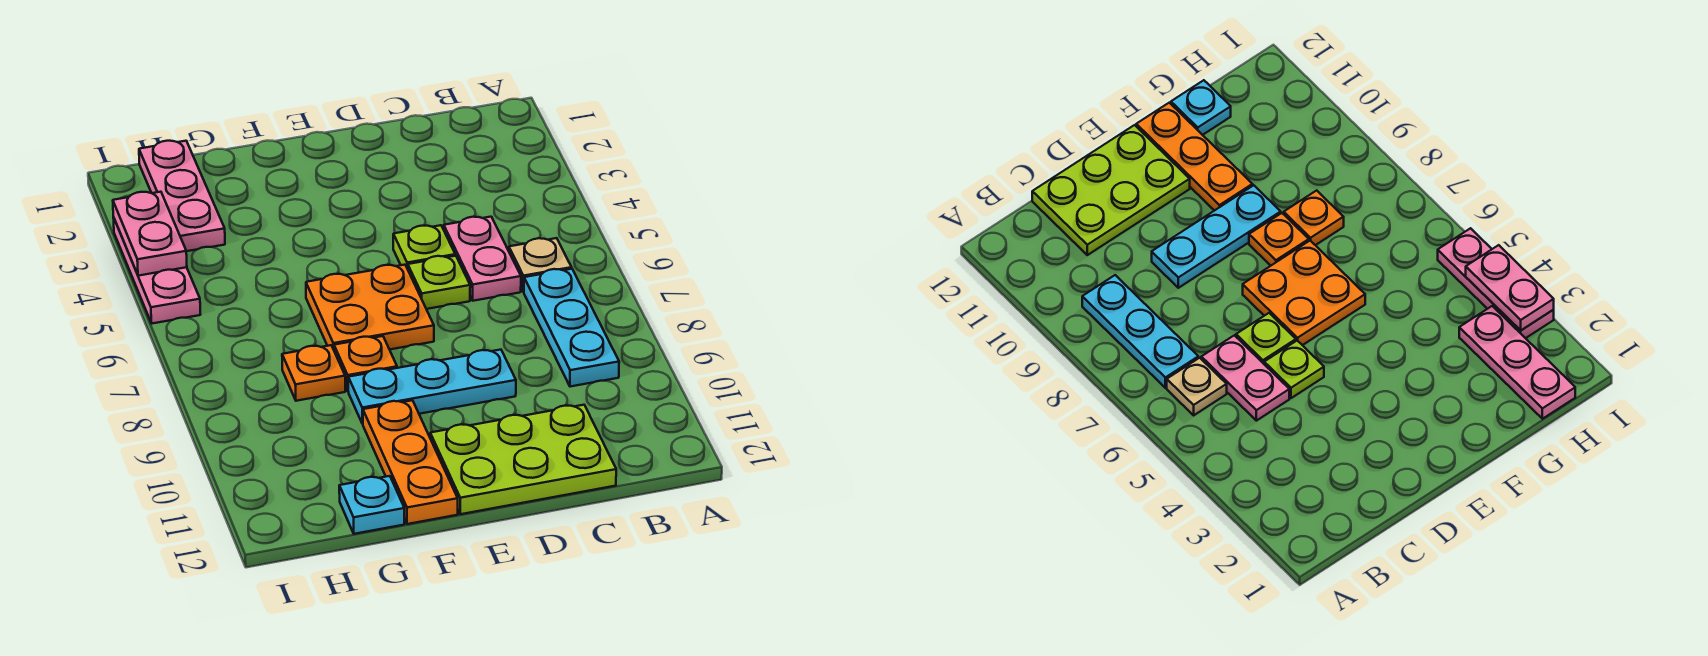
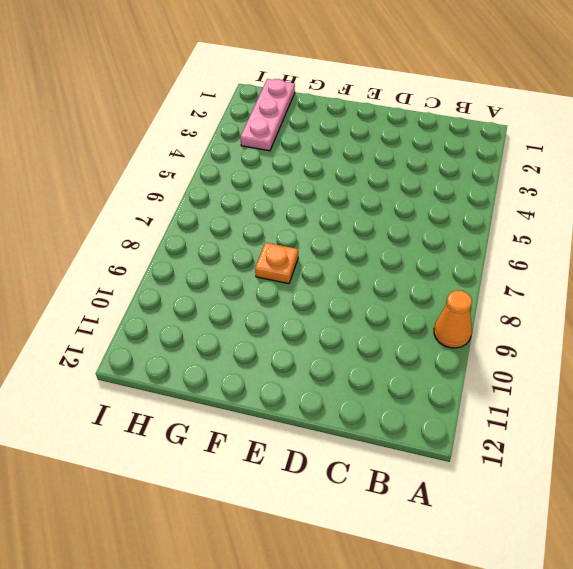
orange 1x1 cone [434,291,472,348] -> none
none -> tan 1x1 plate [509,238,572,292]
none -> cyan 1x3 plate [524,269,619,387]
none -> pink 1x2 plate [444,217,521,301]

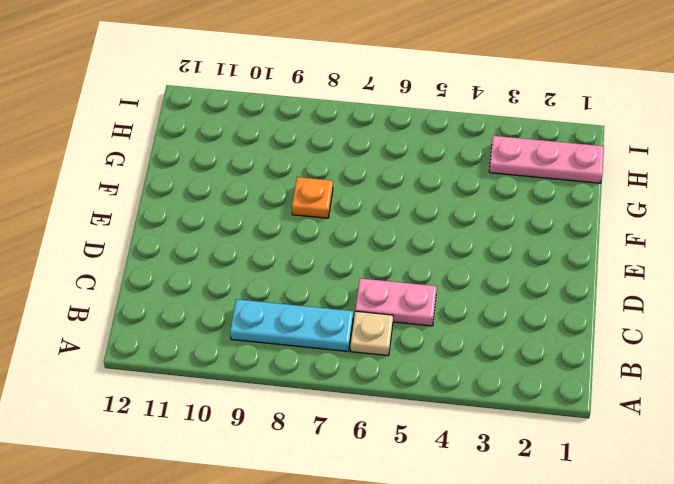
none -> lime 2x3 plate [430,405,616,514]
none -> lime 1x1 plate [393,225,455,269]
none -> lime 1x1 plate [408,256,470,309]

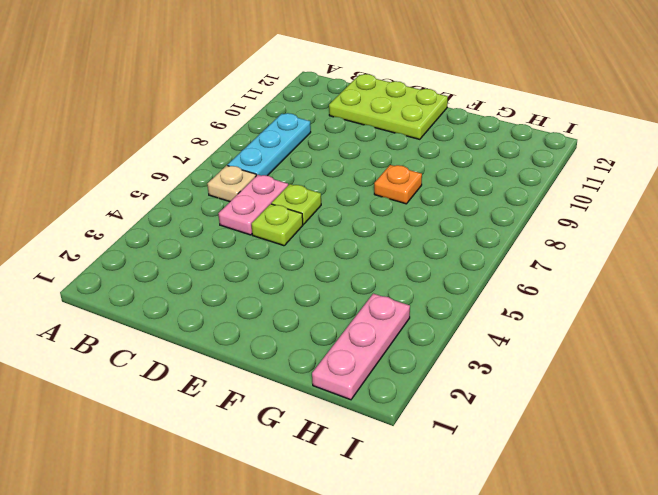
none -> cyan 1x3 plate [348,350,516,424]
none -> orange 2x2 plate [306,265,434,350]
none -> orange 1x3 plate [363,400,458,524]

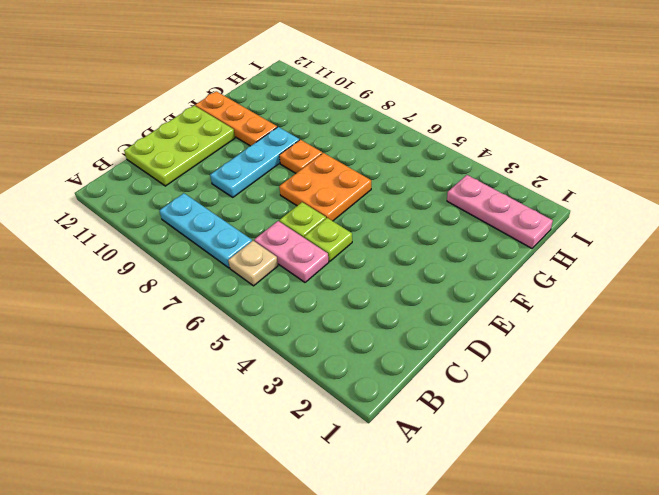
none -> orange 1x1 plate [282,345,345,401]
none -> cyan 1x1 plate [339,476,404,534]
none -> pink 1x3 plate [113,217,201,323]

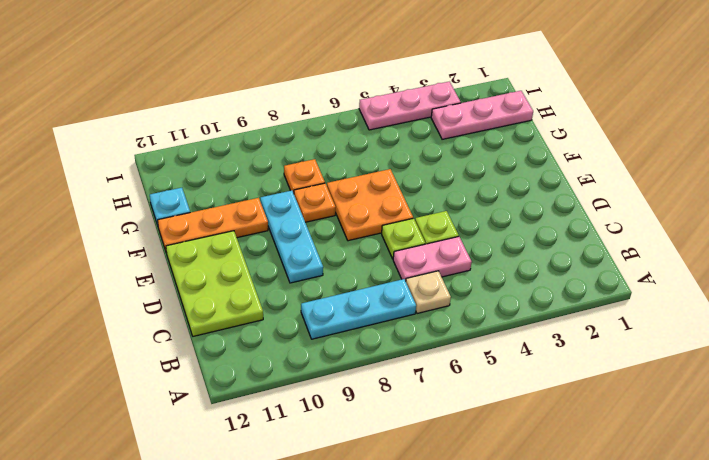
none -> pink 1x2 plate [113,192,187,276]

